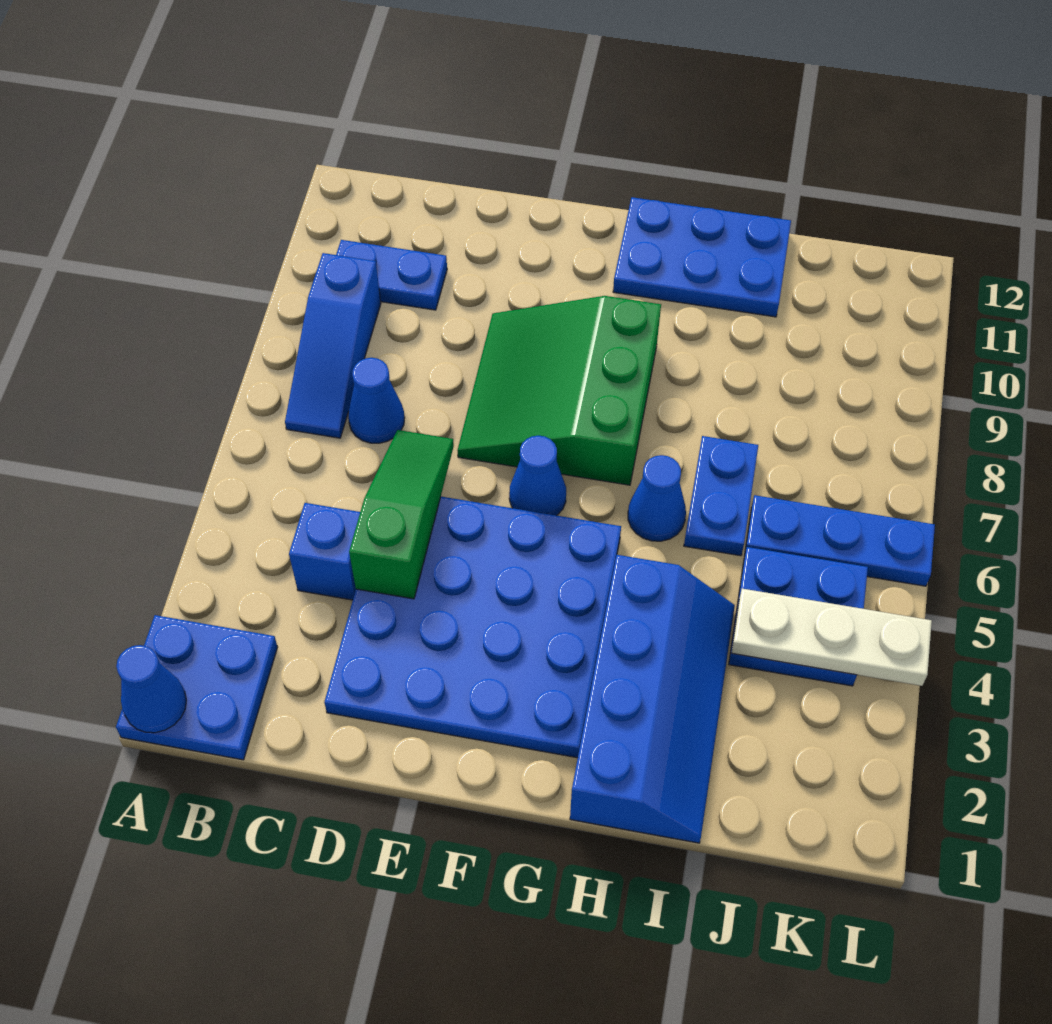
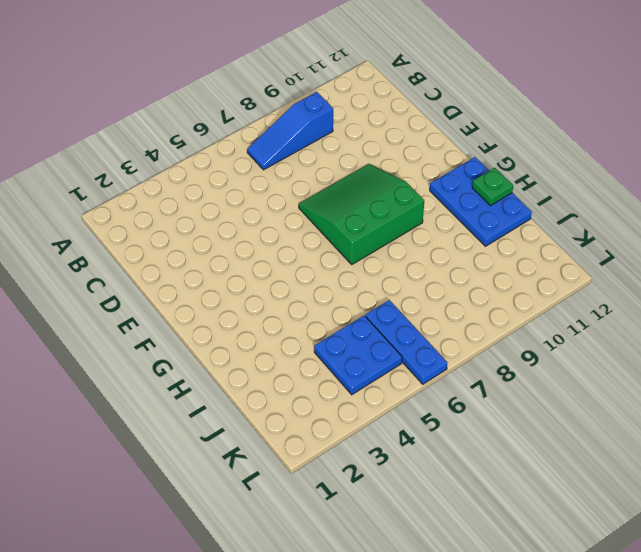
green 1x1 plate [472,168,513,206] -> none
none -> blue 2x2 plate [116,615,278,760]
none -> blue 1x2 plate [336,240,447,310]
none -> blue 1x1 brick [289,503,360,600]

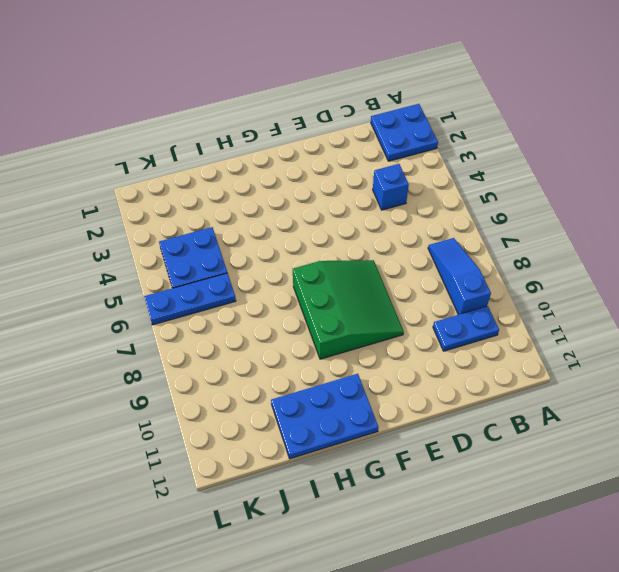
none -> blue 1x1 cone [348,358,405,443]
none -> blue 4x4 plate [324,497,621,758]
none -> blue 1x1 cone [509,436,566,516]

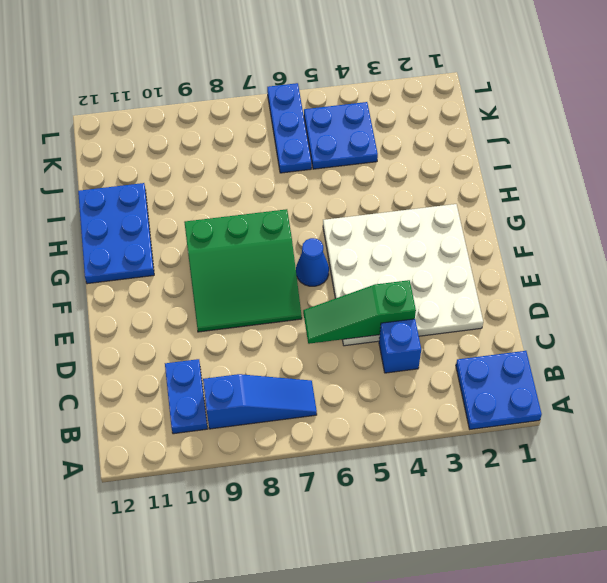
white 4x4 plate [323,204,483,346] -> blue 4x4 plate [324,497,621,758]
none -> blue 1x1 cone [348,358,405,443]
none -> blue 2x4 slope [570,555,735,843]
none -> blue 1x1 cone [628,455,686,541]

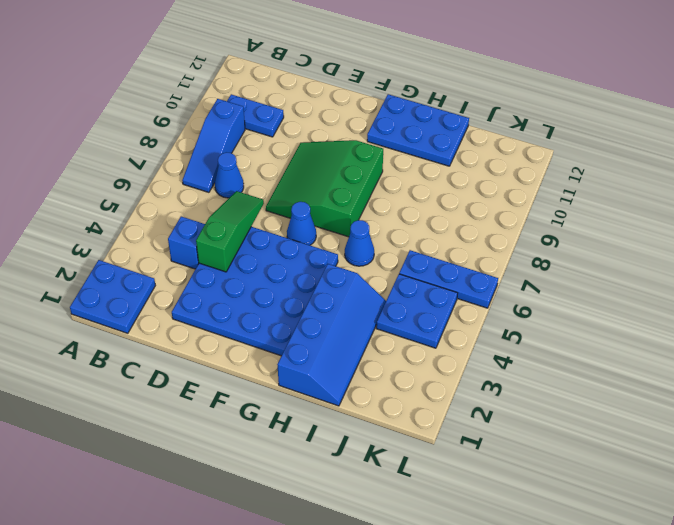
none -> blue 1x2 plate [684,436,758,556]
none -> blue 1x1 cone [116,645,187,733]
none -> white 1x3 plate [731,589,932,686]

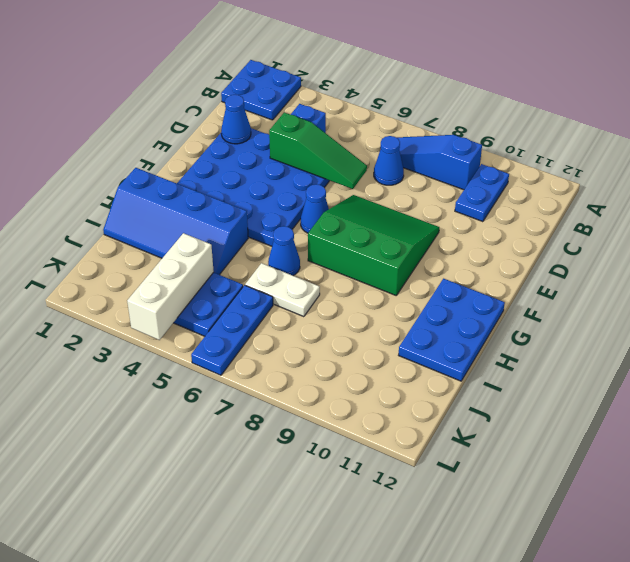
blue 1x1 cone [221,95,251,144] -> blue 1x1 cone moved to [116,645,187,733]
white 1x2 plate [245,263,320,317] -> blue 1x2 plate [684,436,758,556]
white 1x3 brick [127,233,214,340] -> white 1x3 plate [731,589,932,686]

